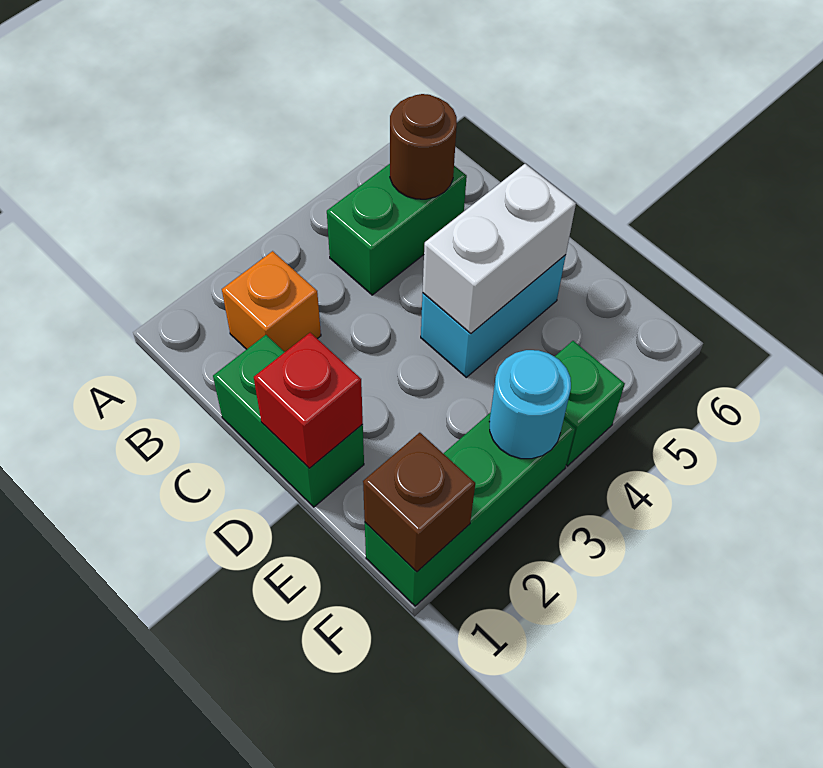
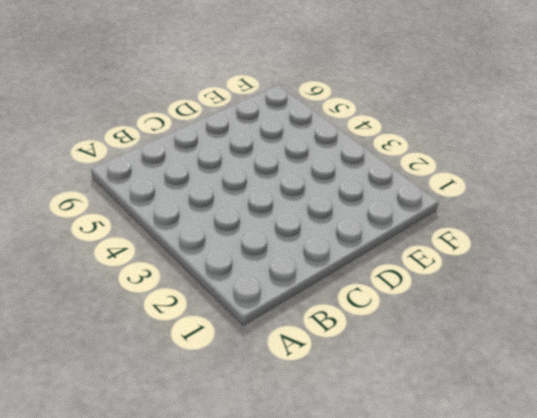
none -> orange 1x1 brick [222,251,321,352]
none -> green 1x2 brick [327,164,467,295]

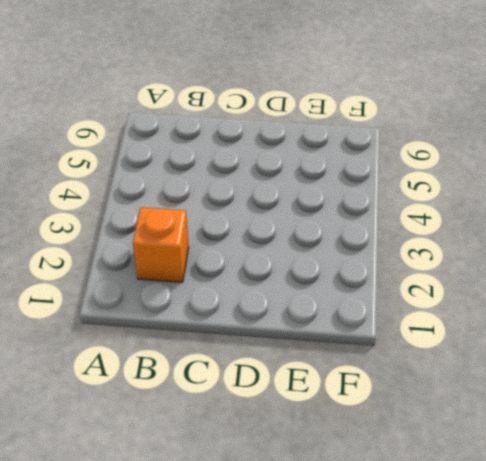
none -> green 1x2 brick [327,164,467,295]
none -> green 1x2 brick [213,335,364,507]

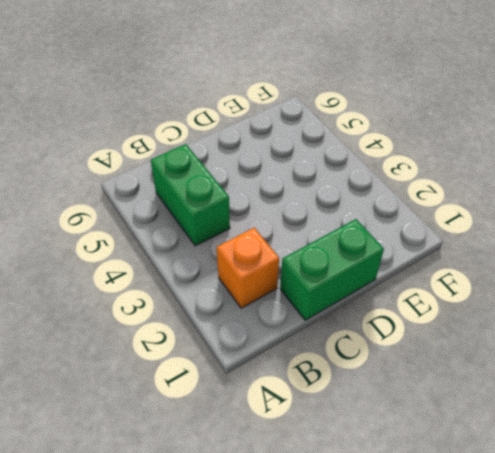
none -> cyan 1x2 brick [421,255,566,377]
none -> green 1x3 brick [365,412,575,606]

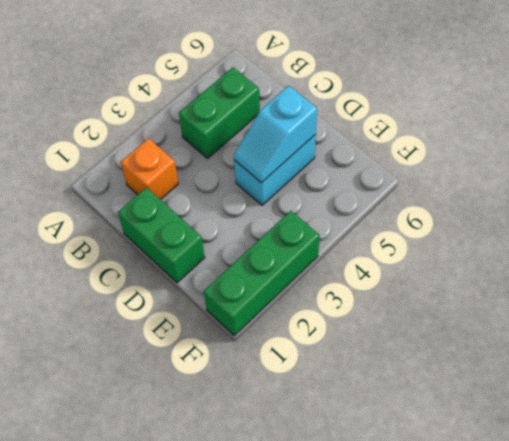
cyan 1x2 slope [234,86,317,183] -> white 1x2 brick [423,164,576,333]
none -> green 1x1 brick [555,341,625,466]
none -> brown 1x1 round brick [390,94,457,199]

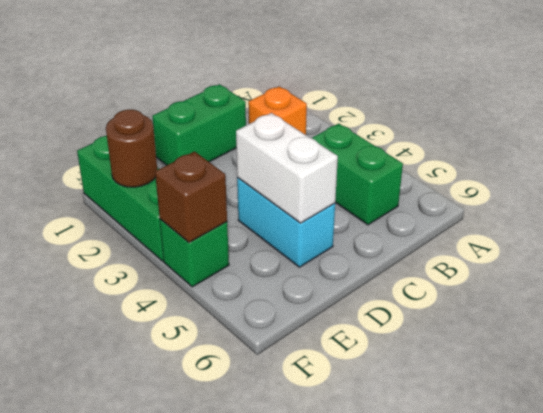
brown 1x1 round brick [106,110,157,187] -> brown 1x1 round brick moved to [390,94,457,199]
brown 1x1 brick [155,152,227,242] -> brown 1x1 brick moved to [363,433,475,572]
none -> red 1x1 brick [254,333,363,468]
none -> cyan 1x1 round brick [489,350,571,459]

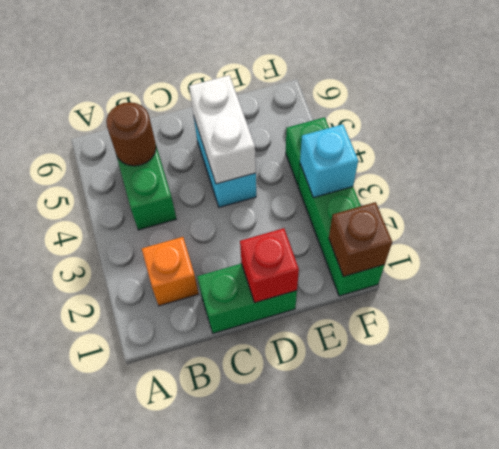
cyan 1x1 brick [300,124,358,198] -> cyan 1x1 round brick [489,350,571,459]

